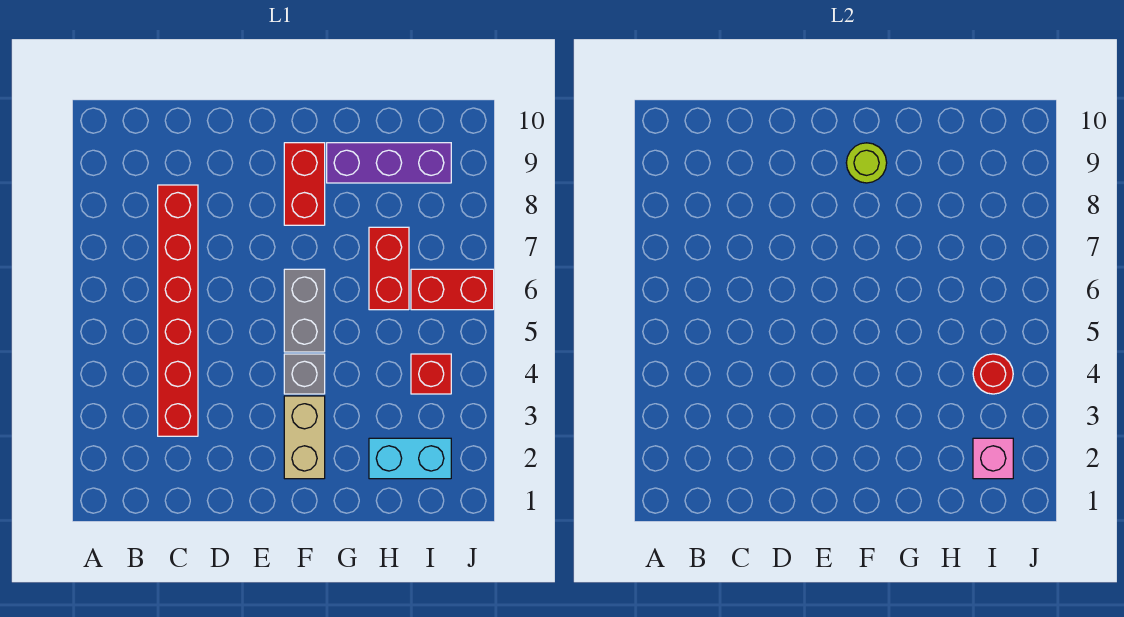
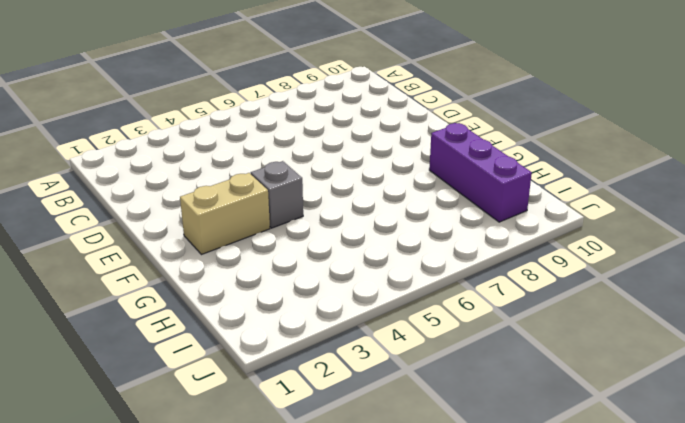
none -> red 1x6 brick [158,185,198,436]
none -> grey 1x2 brick [284,269,325,352]
none -> red 1x2 brick [284,143,325,225]

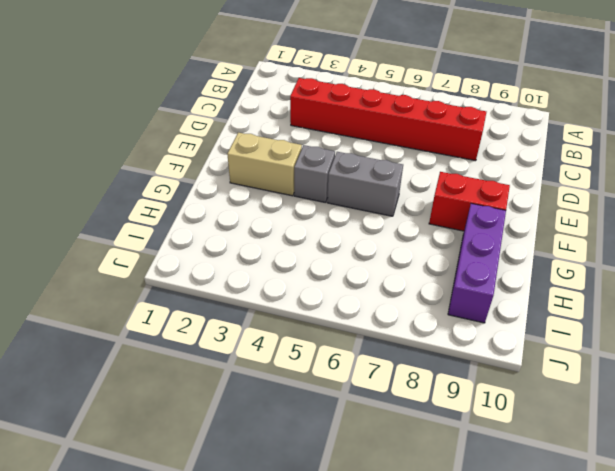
none -> cyan 1x2 brick [369,438,451,479]
none -> red 1x2 brick [369,227,409,310]
none -> red 1x1 brick [411,354,451,394]

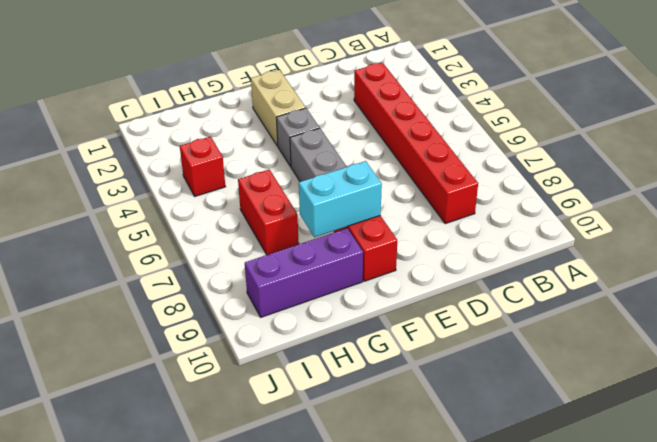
cyan 1x2 brick [299,161,382,237] -> cyan 1x2 brick moved to [369,438,451,479]
none -> red 1x2 brick [411,269,494,310]
none -> lime 1x1 round brick [846,143,887,183]
none -> pink 1x1 brick [973,438,1013,479]

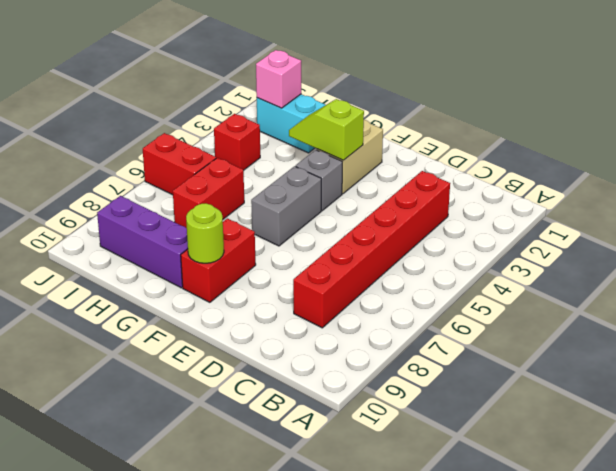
lime 1x2 slope [289,99,364,160] -> none
none -> red 1x1 round brick [973,354,1013,394]

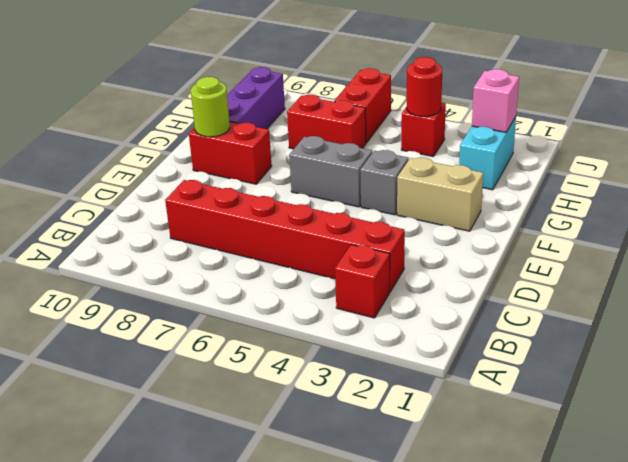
red 1x1 brick [335,245,390,318] -> none

